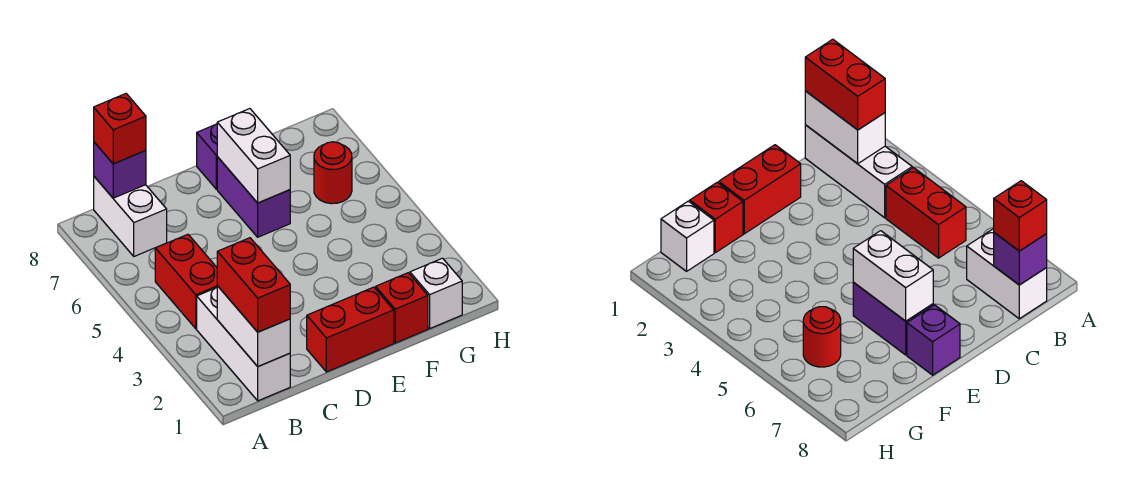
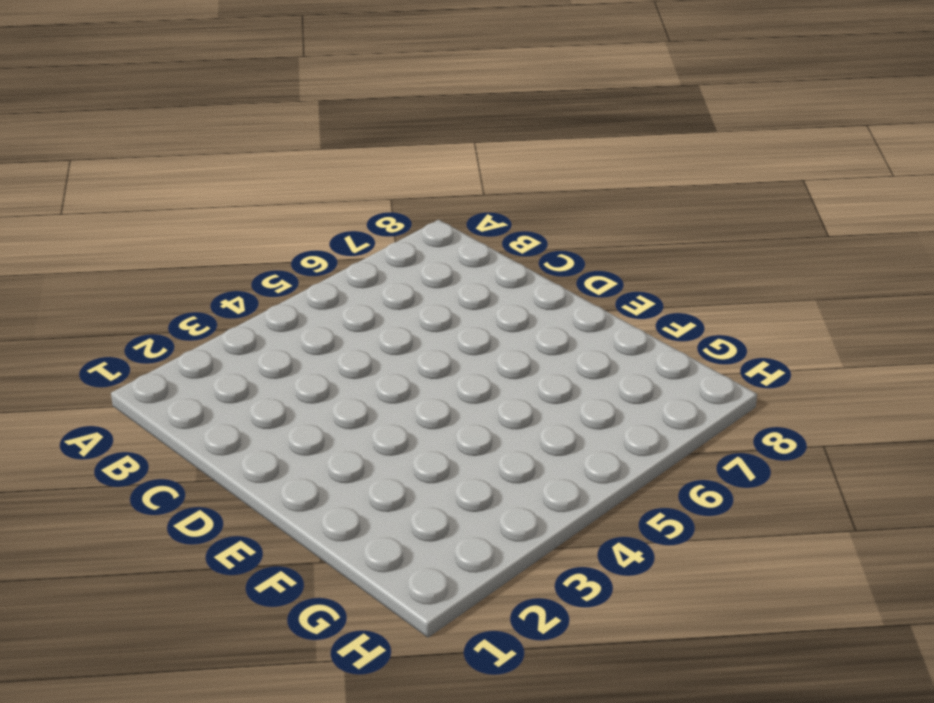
none -> white 1x3 brick [197,287,290,401]
none -> red 1x2 brick [155,234,218,329]
none -> white 1x2 brick [94,177,167,256]

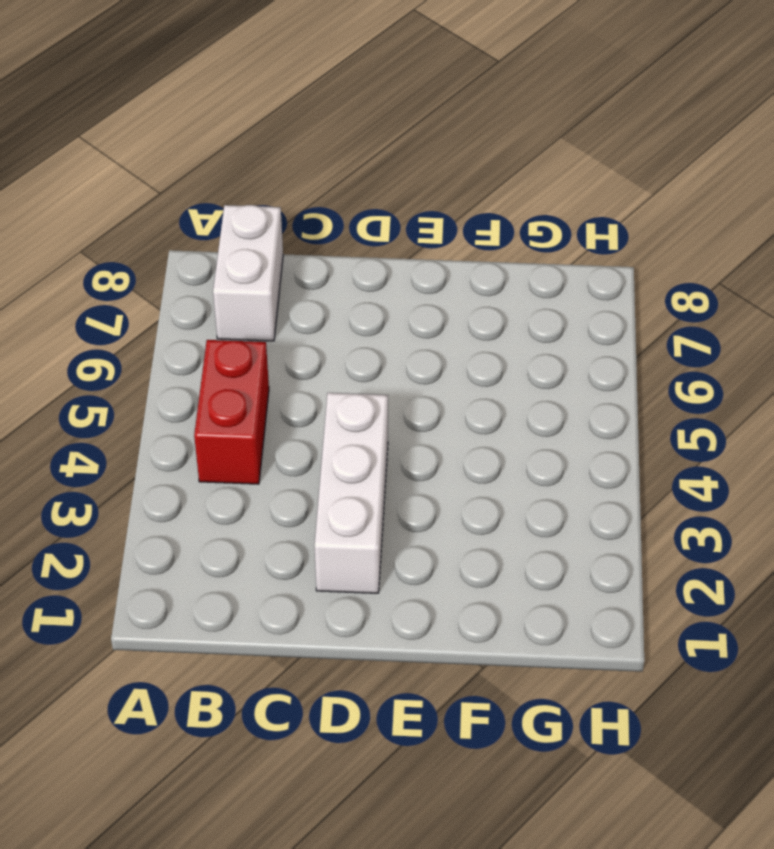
white 1x3 brick [315,393,388,593] -> white 1x3 brick moved to [197,287,290,401]
none -> red 1x2 brick [307,287,394,372]
none -> purple 1x2 brick [217,157,290,237]
none -> purple 1x1 brick [197,124,217,189]

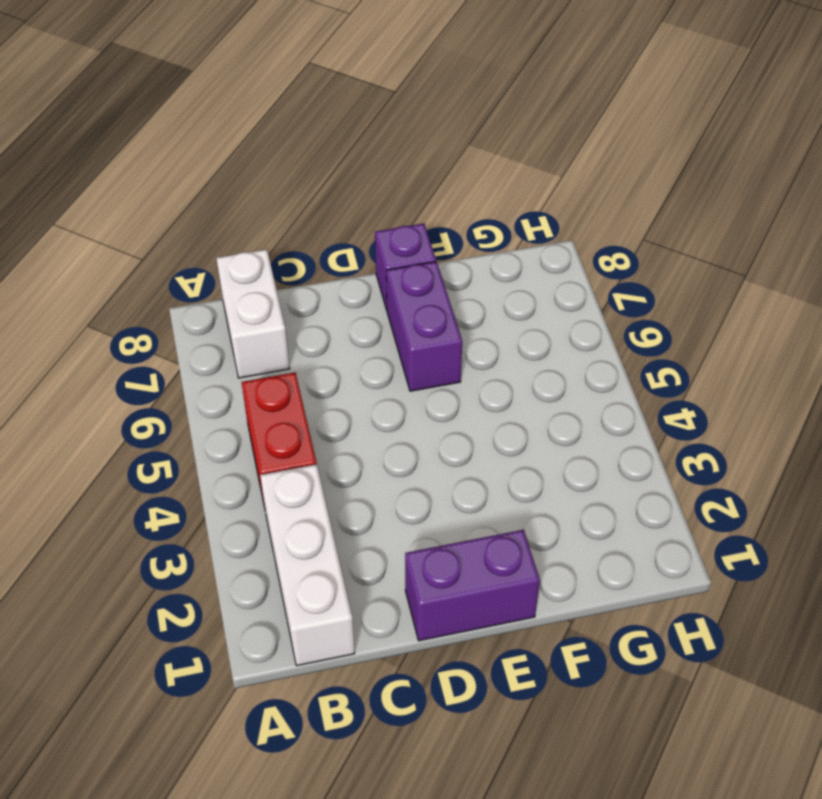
purple 1x2 brick [405,530,540,641] -> red 1x2 brick [307,287,394,372]
none -> red 1x1 brick [376,273,428,343]
none -> white 1x1 brick [410,258,462,328]
none -> red 1x1 round brick [314,142,352,204]

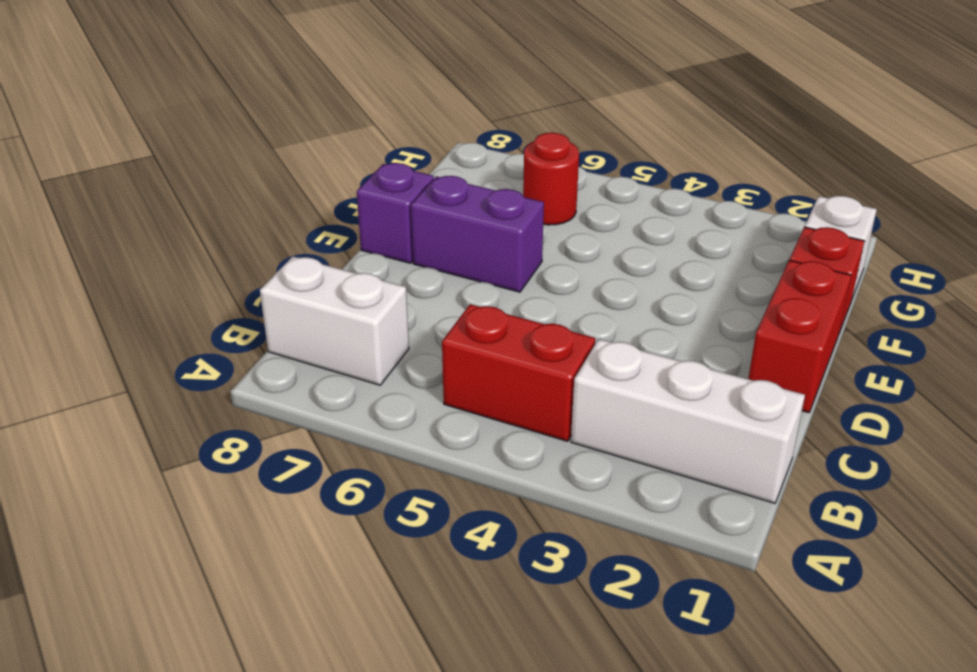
none -> white 1x2 brick [217,286,290,366]
none -> purple 1x1 brick [94,142,146,198]
none -> white 1x2 brick [217,109,290,203]

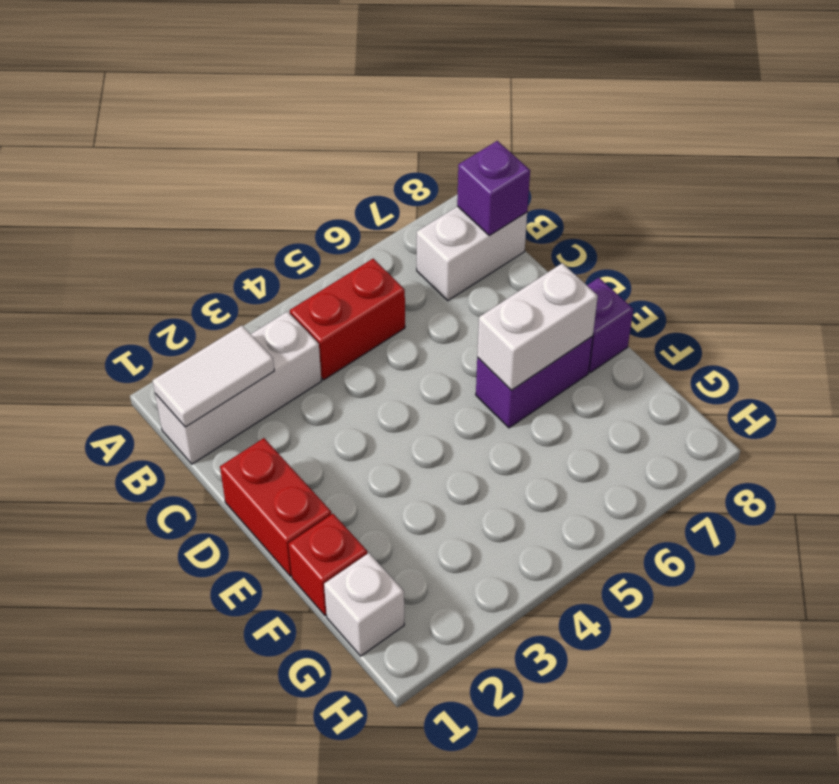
white 1x2 tile [153,325,274,427] -> white 1x2 brick [217,286,290,366]
none -> red 1x1 round brick [314,142,352,204]
none -> red 1x2 brick [217,238,290,332]
none -> red 1x1 brick [94,94,146,164]

